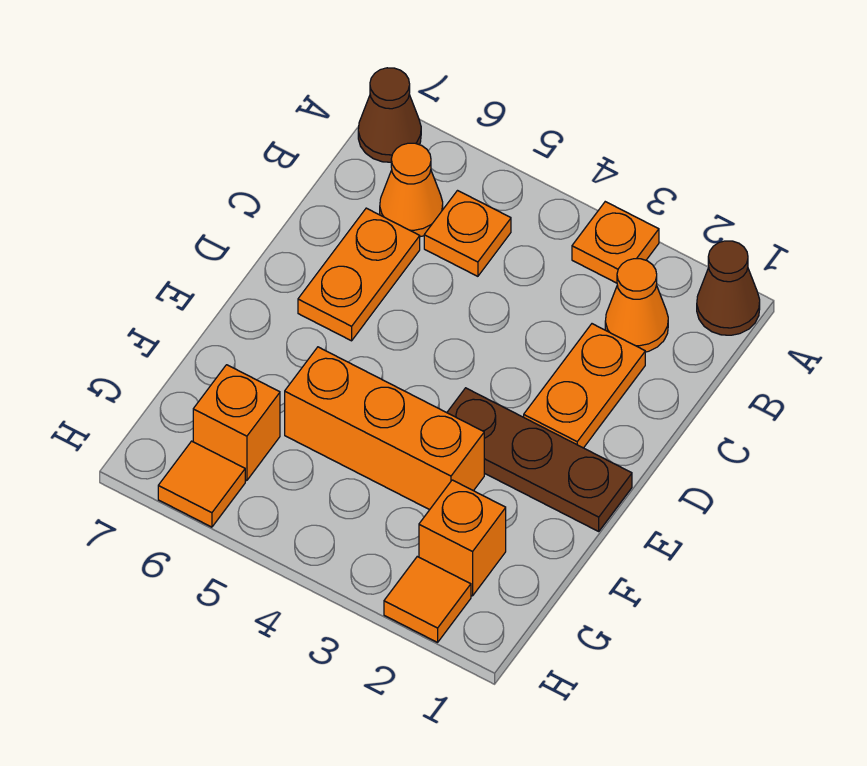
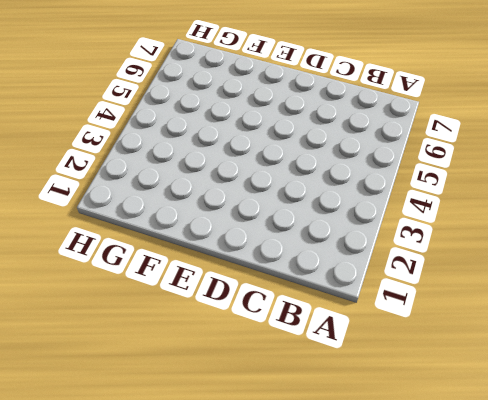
none -> brown 1x1 cone [697,241,760,335]
none -> orange 1x1 plate [572,202,659,283]
none -> brown 1x1 cone [358,68,421,162]

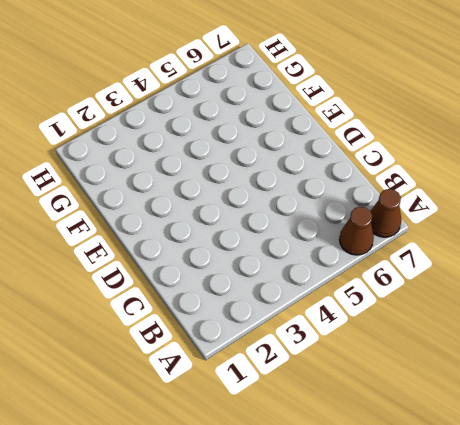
brown 1x1 cone [339,207,374,255] -> brown 1x1 cone moved to [697,241,760,335]
none -> orange 1x1 plate [572,202,659,283]
none -> orange 1x1 cone [605,259,668,352]
none -> orange 1x1 plate [424,191,511,276]

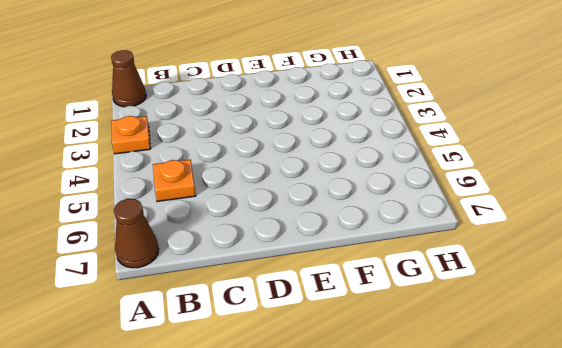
none -> orange 1x1 cone [605,259,668,352]
none -> orange 1x1 cone [380,143,443,237]
none -> orange 1x2 plate [524,324,645,448]

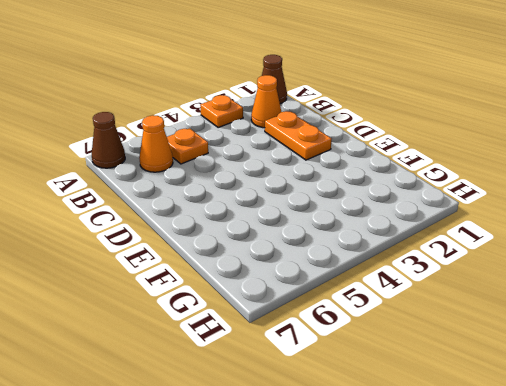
none -> orange 1x2 plate [298,208,420,341]
none -> brown 1x3 plate [447,388,632,531]
none -> orange 1x3 brick [285,347,484,510]

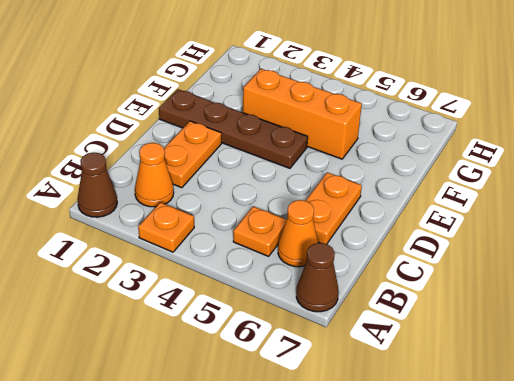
brown 1x4 plate [159,89,308,168] -> brown 1x3 plate [447,388,632,531]
none -> orange 1x1 brick [419,480,506,596]
none -> orange 1x1 brick [193,365,280,481]
none -> orange 1x1 tile [384,557,471,642]

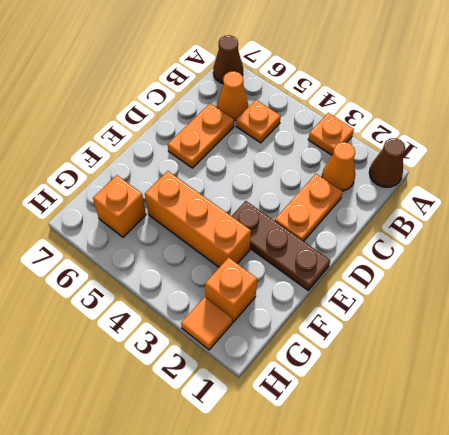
none -> orange 1x1 tile [158,441,245,527]

